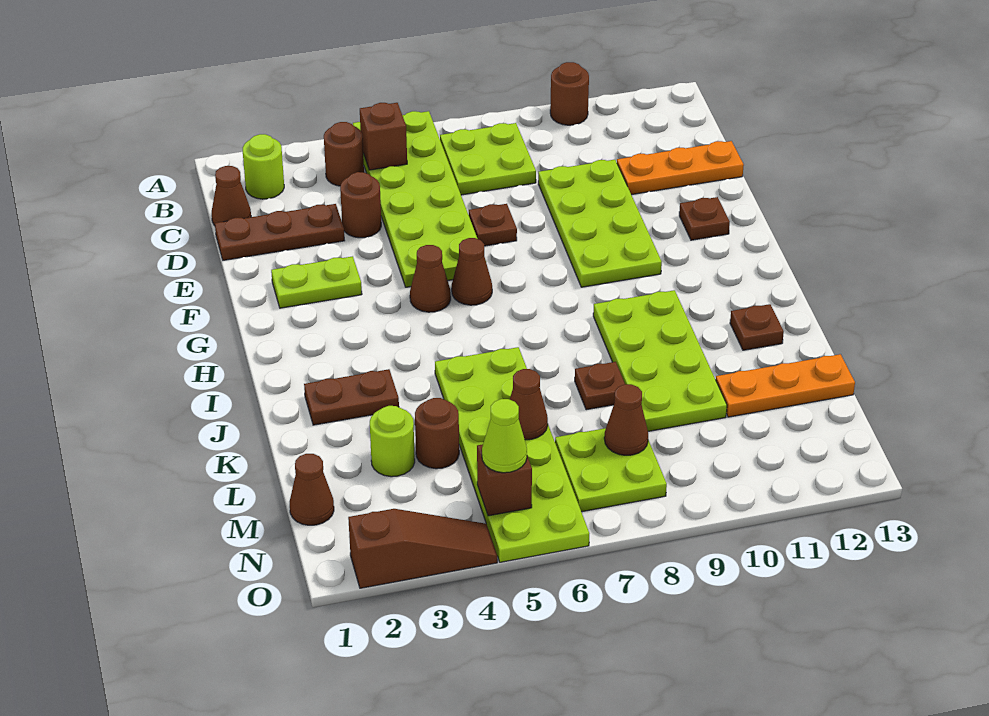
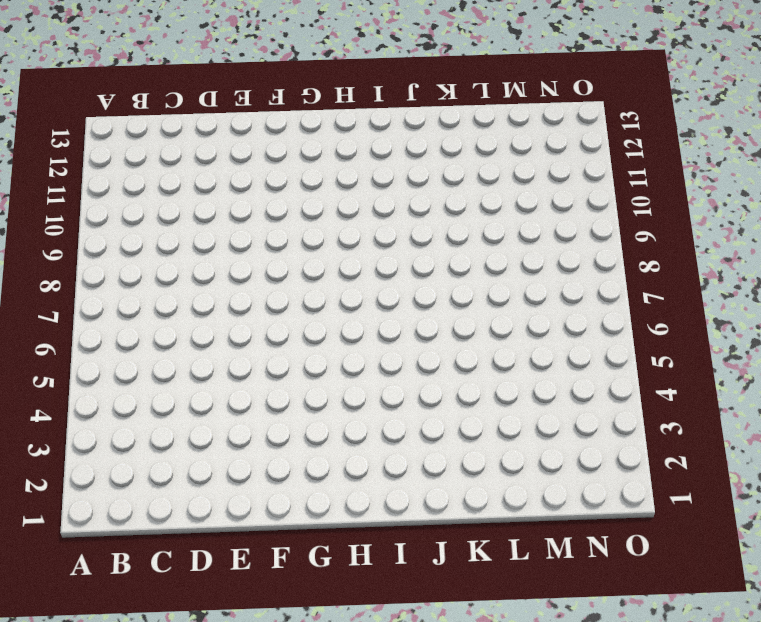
none -> lime 2x6 plate [353,111,477,287]
none -> brown 1x1 round brick [550,62,589,125]
none -> lime 1x1 round brick [243,134,284,199]
none -> brown 1x1 round brick [324,122,364,186]

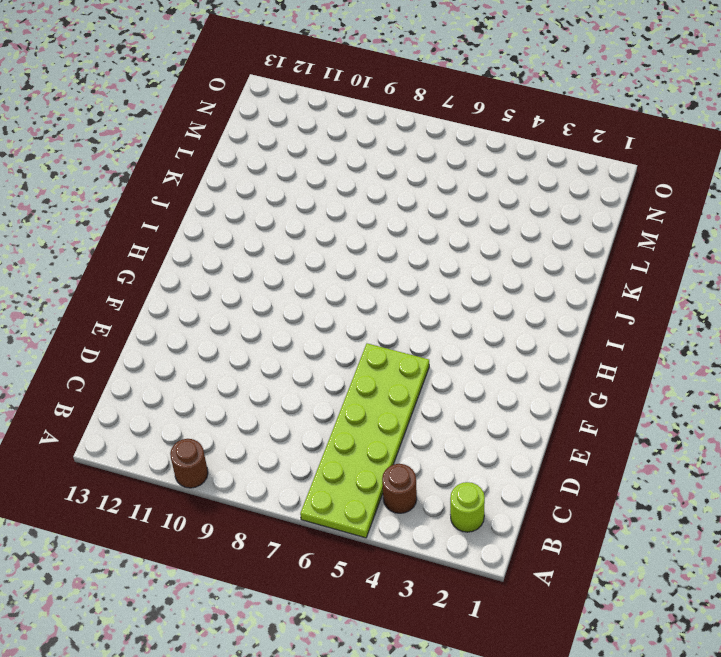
none -> lime 2x2 plate [440,123,536,195]
none -> brown 1x1 cone [212,166,251,226]
none -> brown 1x3 plate [215,204,345,260]
none -> brown 1x1 round brick [340,172,381,238]

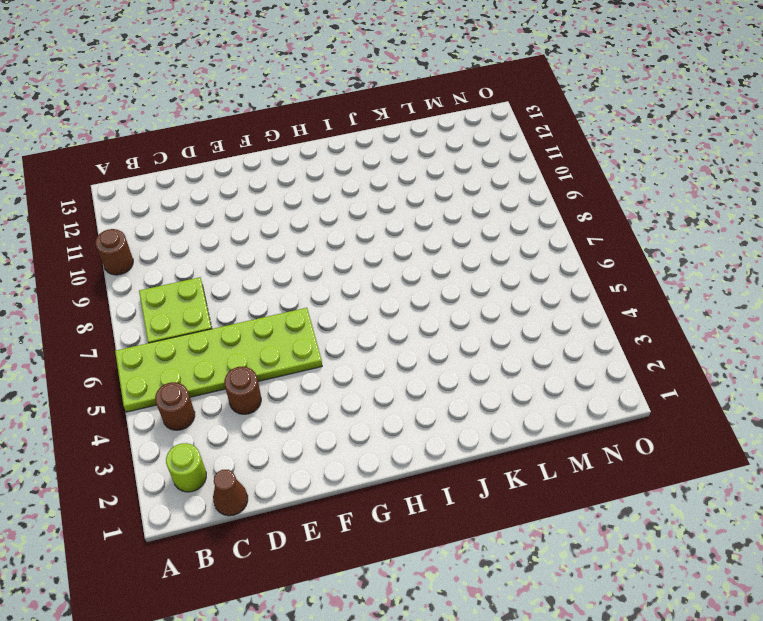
none -> brown 1x3 plate [215,204,345,260]
none -> lime 2x4 plate [538,160,662,287]
none -> orange 1x3 plate [617,141,744,195]
none -> brown 1x1 plate [469,204,517,246]

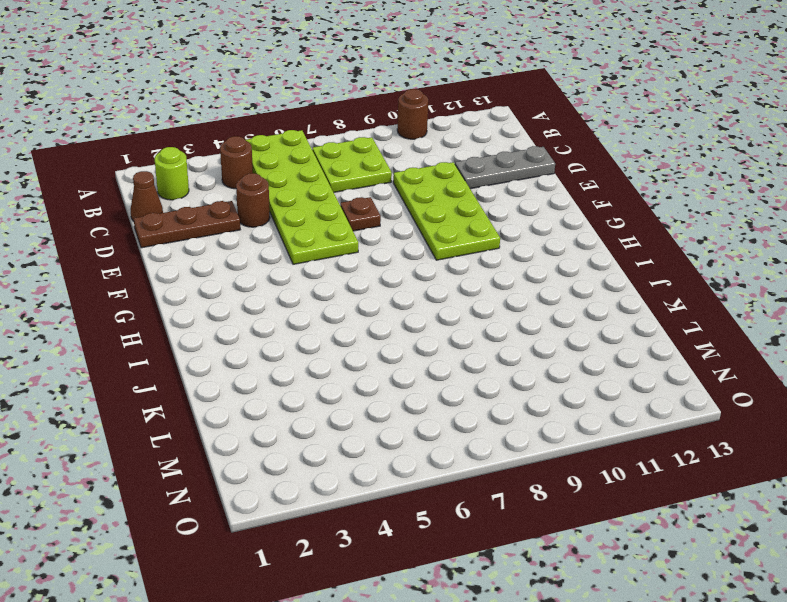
grey 1x3 plate [455,146,555,189] -> orange 1x3 plate [617,141,744,195]
none -> lime 1x2 plate [271,256,362,308]
none -> brown 1x1 plate [679,197,730,240]
none -> brown 1x1 cone [410,245,451,312]
none -> brown 1x1 cone [452,238,492,305]

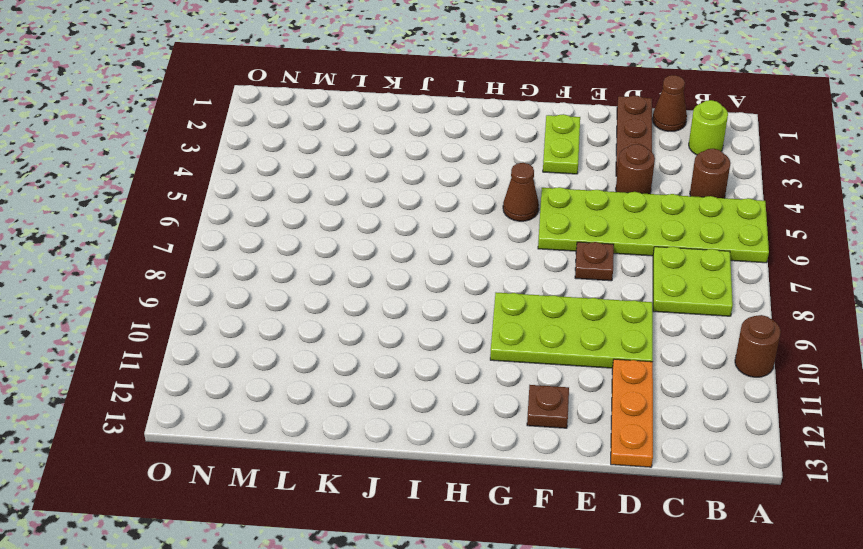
none -> brown 1x1 cone [452,238,492,305]
none -> lime 2x4 plate [593,290,727,431]
none -> brown 1x2 plate [304,369,399,425]
none -> lime 2x6 plate [435,347,589,562]

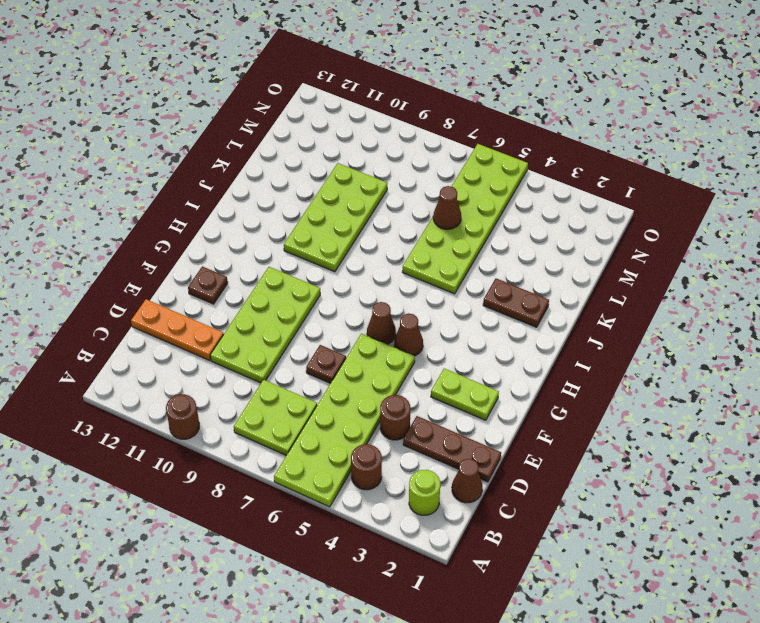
none -> brown 1x1 plate [730,304,784,350]
none -> brown 1x1 plate [575,362,625,410]
none -> lime 1x1 round brick [370,406,415,477]
none -> brown 1x1 round brick [415,398,459,469]

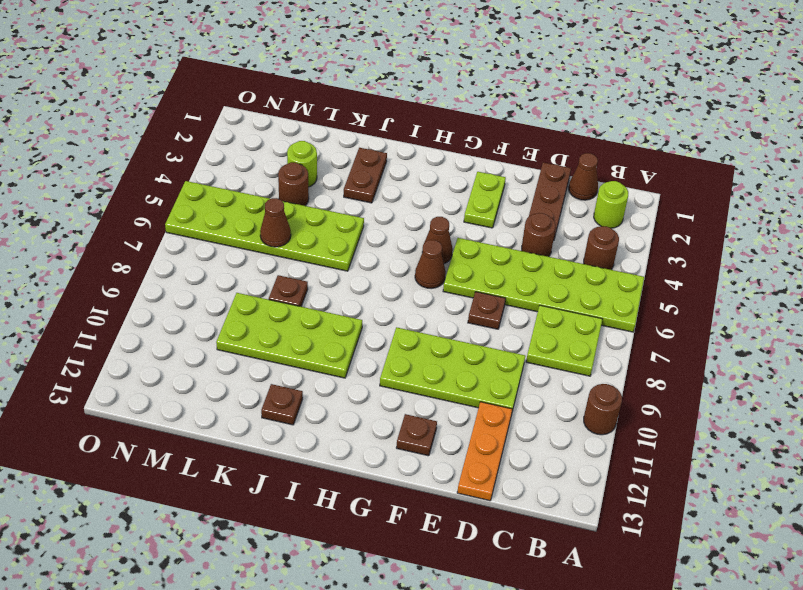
none -> orange 1x3 plate [716,354,855,417]
none -> brown 1x1 cone [290,454,334,525]
none -> lime 2x2 plate [555,428,667,512]
none -> brown 1x3 slope [348,509,497,588]

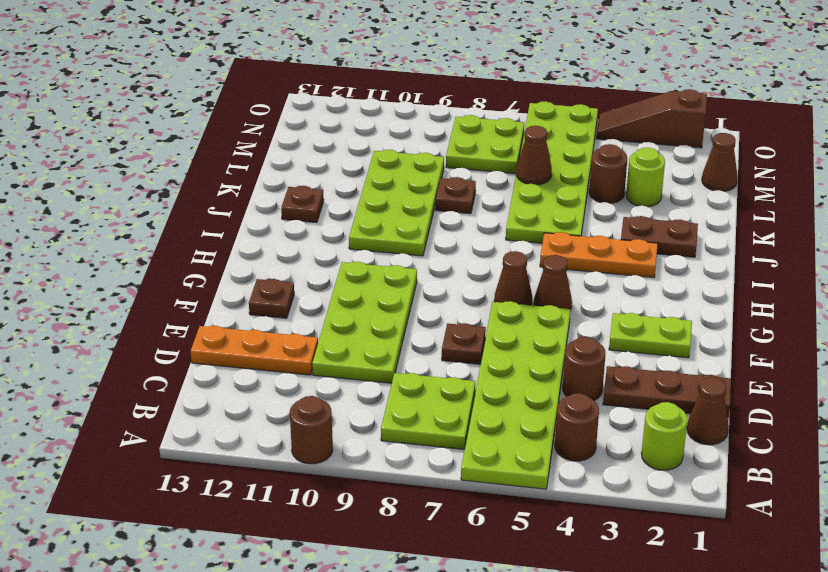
orange 1x3 plate [540,232,658,278] -> orange 1x3 plate moved to [716,354,855,417]
none -> brown 1x1 brick [360,103,407,170]
none -> brown 1x1 cone [604,384,648,455]
none -> brown 1x1 brick [477,444,532,516]
none -> lime 1x1 cone [482,399,527,473]

